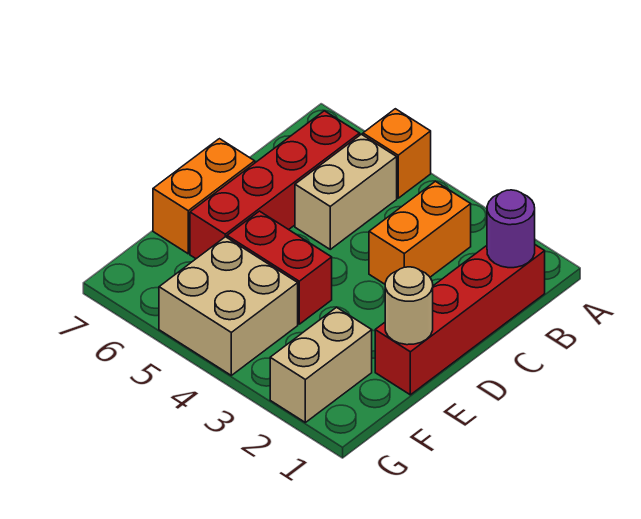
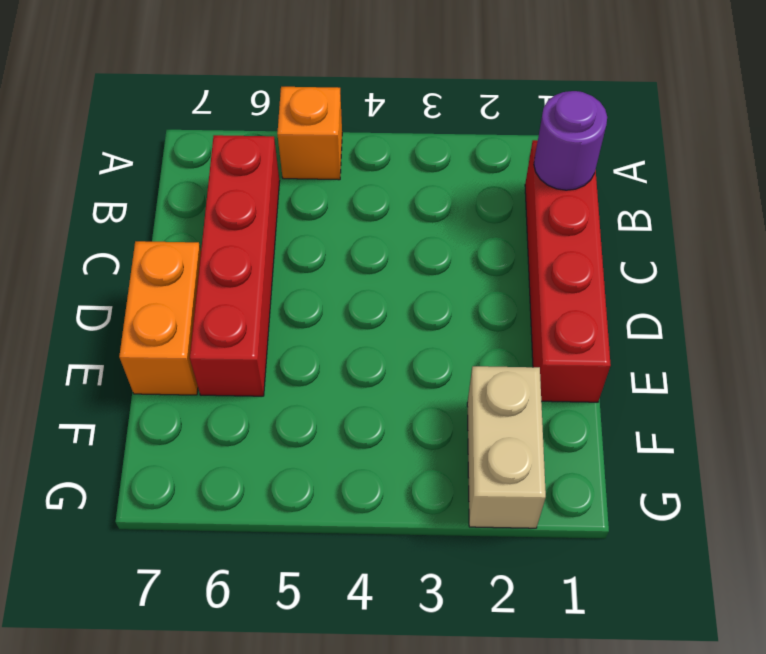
none -> orange 1x2 brick [369,181,471,284]
none -> tan 1x2 brick [295,134,397,249]

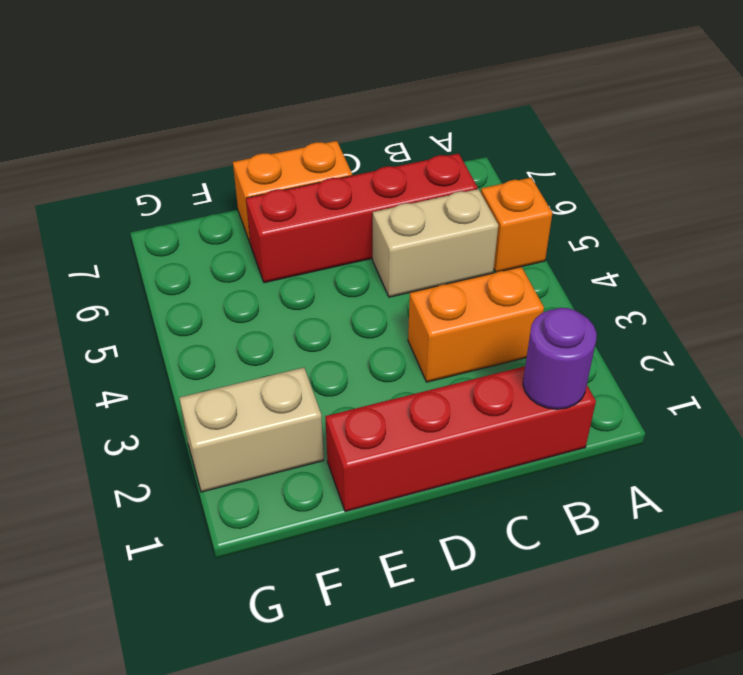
none -> red 1x2 brick [227,211,332,324]
none -> tan 2x2 brick [159,237,298,375]

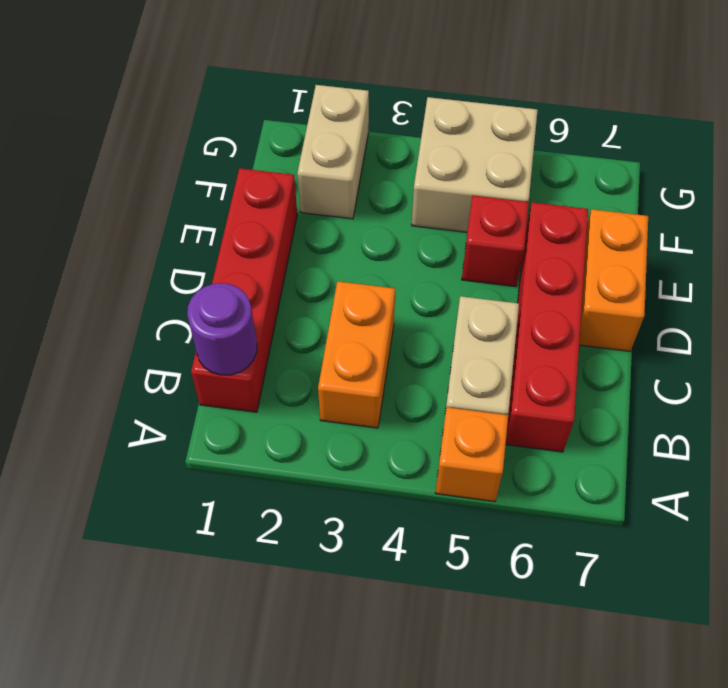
red 1x1 brick [462,196,529,287] -> red 1x2 brick [227,211,332,324]
none -> tan 1x1 round brick [385,267,433,345]

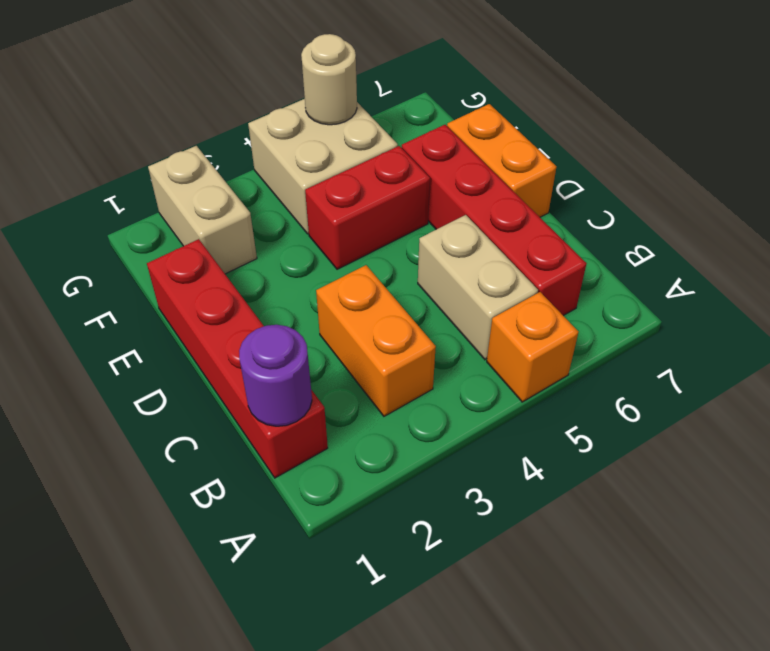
tan 1x1 round brick [301,34,357,125] -> tan 1x1 round brick moved to [385,267,433,345]

